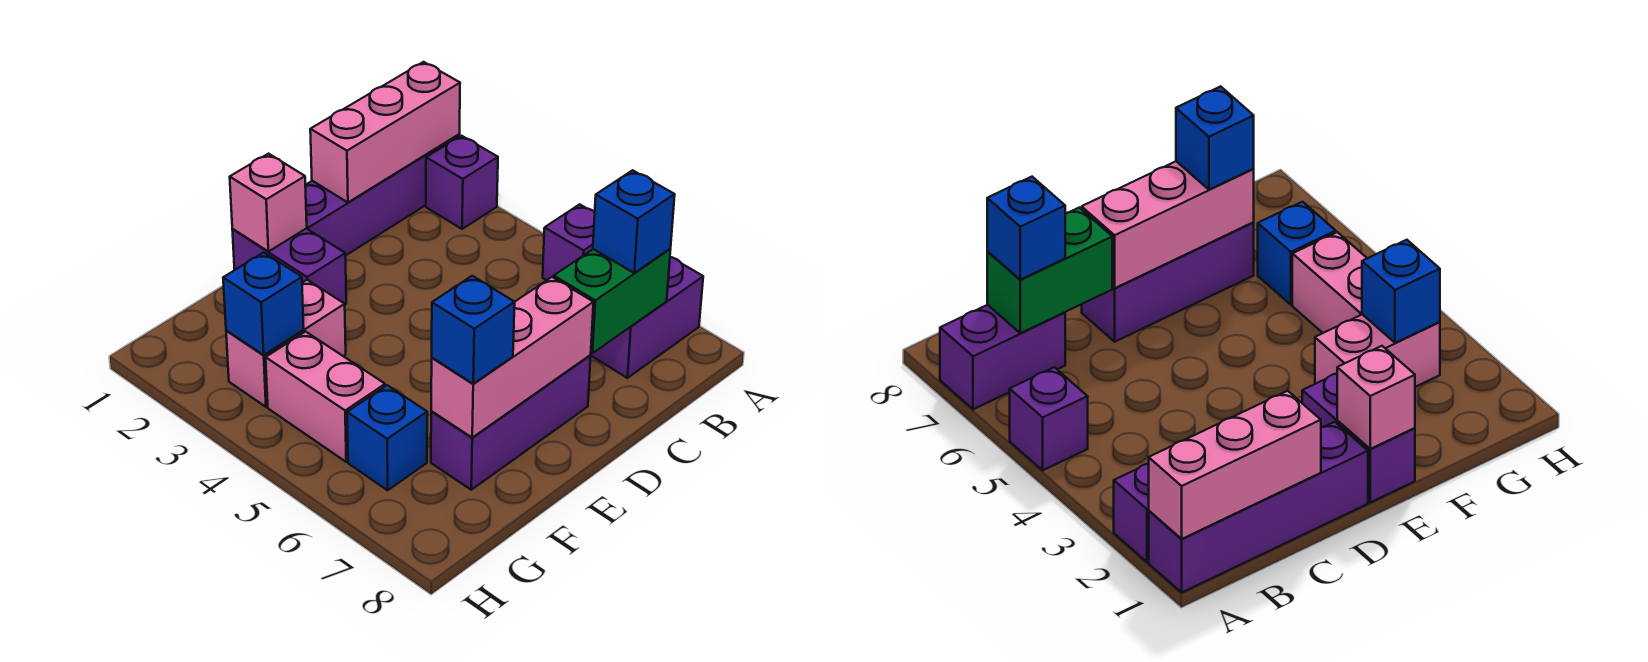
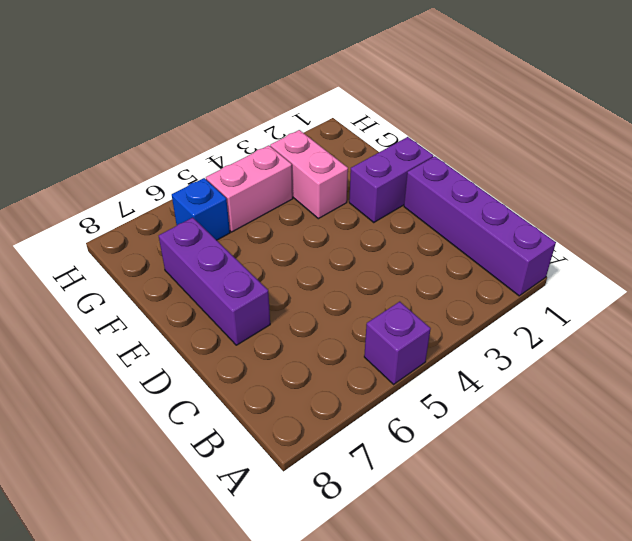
none -> purple 1x1 brick [426,136,498,229]
none -> purple 1x2 brick [591,257,703,378]
none -> pink 1x3 brick [310,62,460,202]

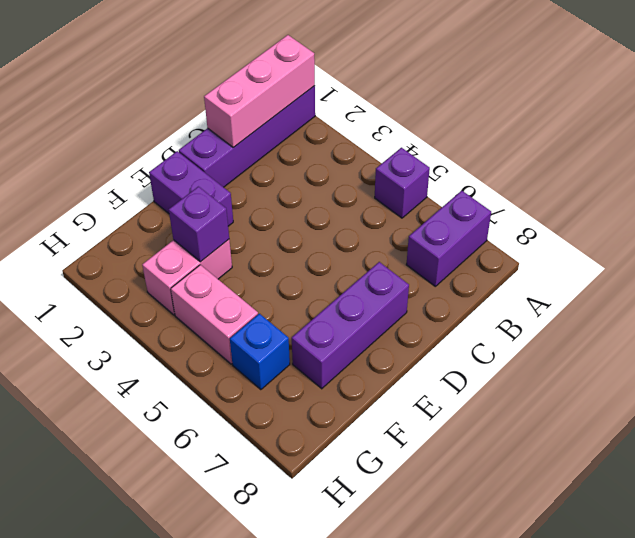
purple 1x1 brick [169,187,229,262] -> purple 1x1 brick moved to [426,136,498,229]
none -> green 1x2 brick [554,249,671,353]
none -> pink 1x3 brick [431,277,593,438]
none -> pink 1x1 brick [230,154,307,252]

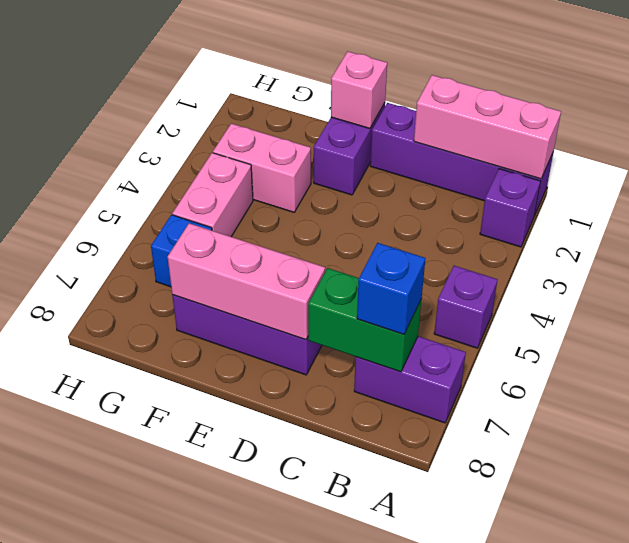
none -> blue 1x1 brick [223,252,304,355]
none -> blue 1x1 brick [432,276,515,384]

